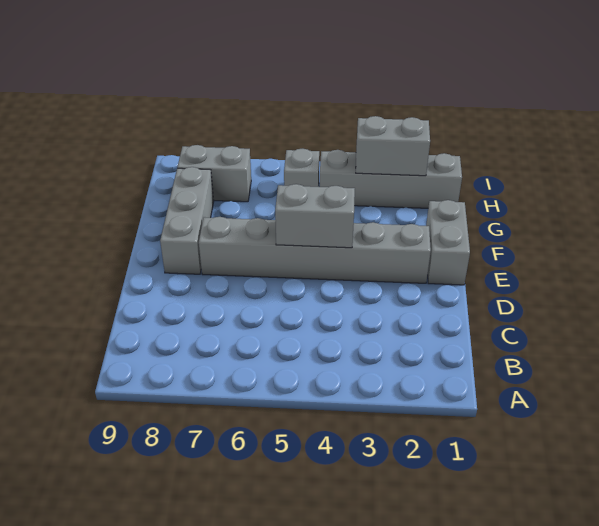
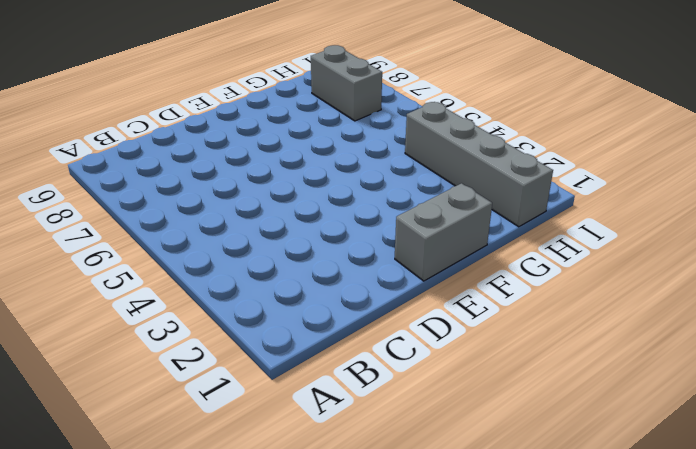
none -> grey 1x6 brick [199,217,431,283]
none -> grey 1x3 brick [160,167,214,274]

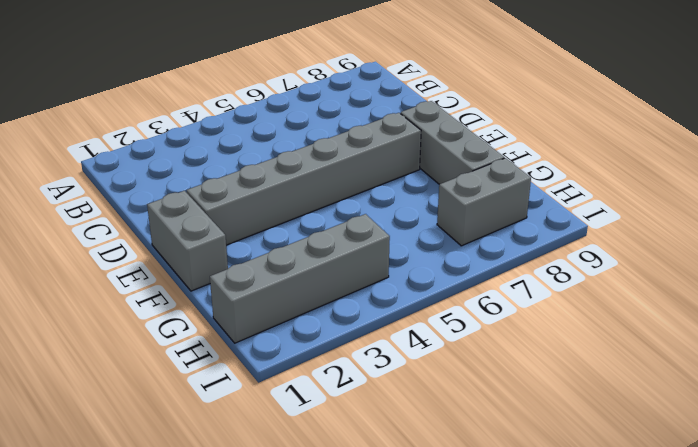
none -> grey 1x1 brick [284,149,319,187]
none -> grey 1x2 brick [275,184,355,248]

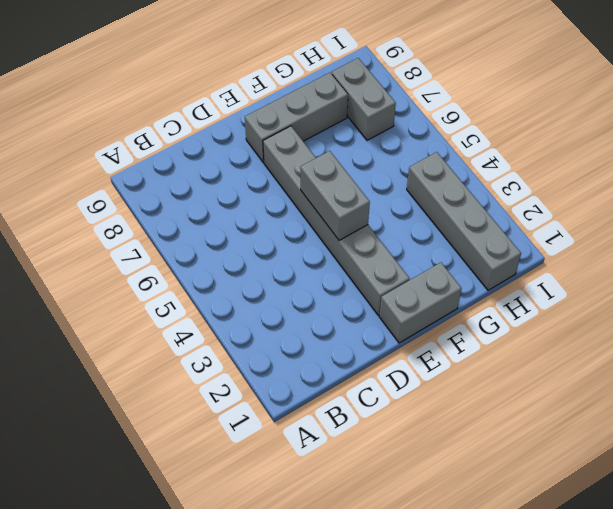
none -> grey 1x1 brick [284,149,319,187]
none -> grey 1x2 brick [356,116,430,176]

